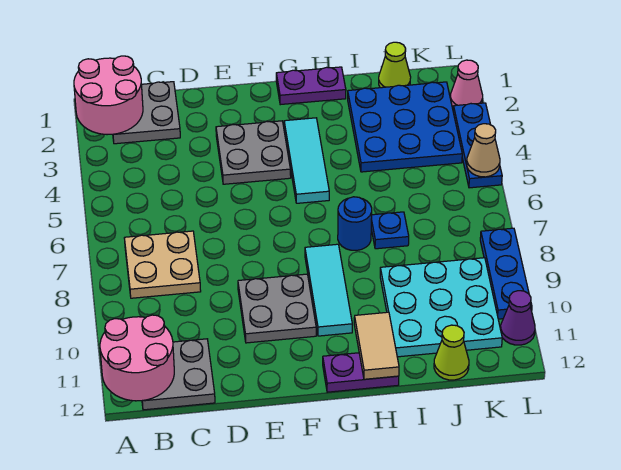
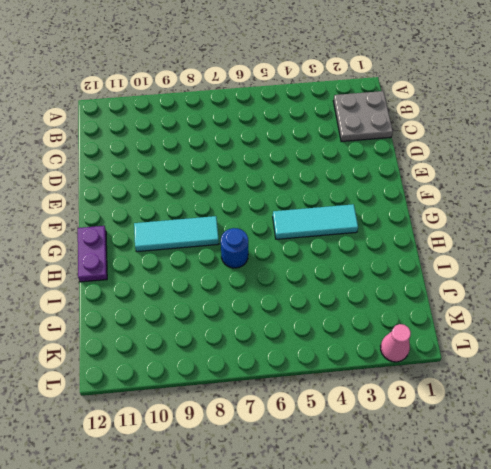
none -> tan 2x2 plate [124,231,201,298]
none -> grey 2x2 plate [142,339,215,410]
none -> grey 2x2 plate [216,121,291,184]

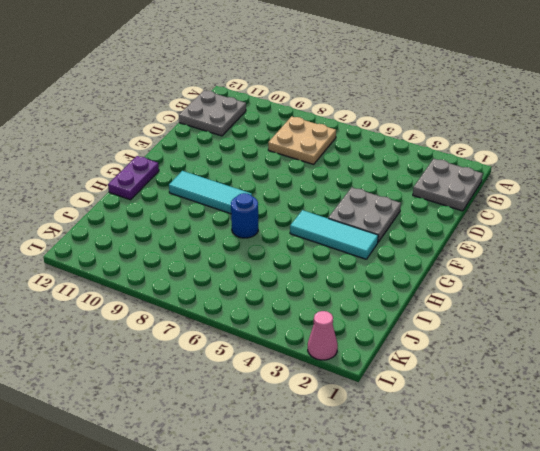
none -> grey 2x2 plate [238,274,316,343]
none -> purple 1x2 plate [276,67,346,105]
none -> blue 3x3 plate [348,82,462,172]

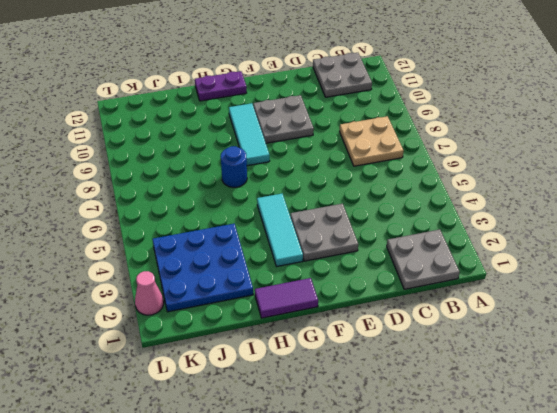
purple 1x2 tile [255,278,318,318] -> purple 1x2 plate [276,67,346,105]
none -> blue 1x1 plate [371,212,409,249]
none -> cyan 3x3 plate [380,258,502,357]
none -> lime 1x1 cone [379,42,411,88]

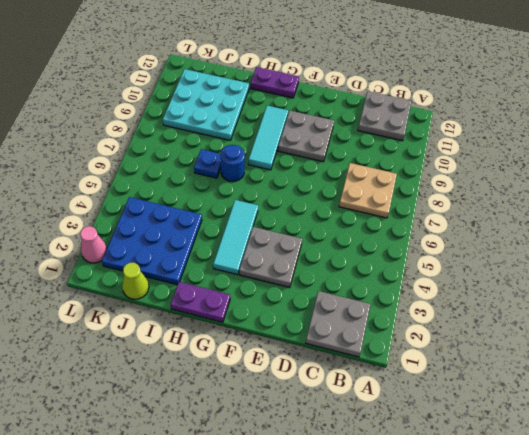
none -> lime 1x1 cone [434,325,469,380]
none -> blue 1x3 plate [453,103,502,188]
none -> blue 1x3 plate [480,228,532,319]

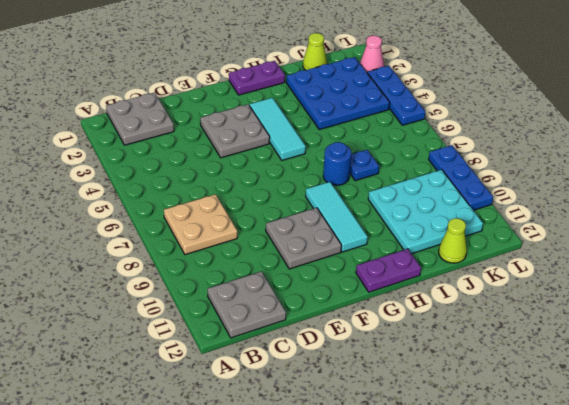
none -> purple 1x1 cone [500,291,535,345]
none -> pink 2x2 round brick [74,56,143,135]
none -> pink 2x2 round brick [100,315,174,401]

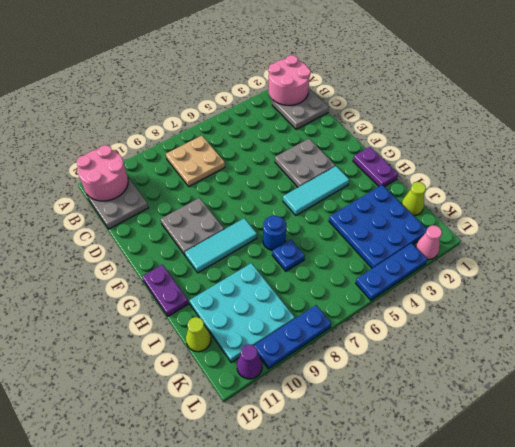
none -> tan 1x2 tile [354,312,399,379]
none -> tan 1x1 cone [467,124,500,177]

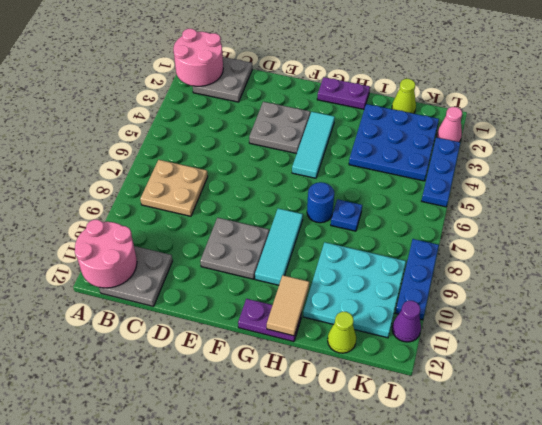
none -> tan 1x1 cone [467,124,500,177]

